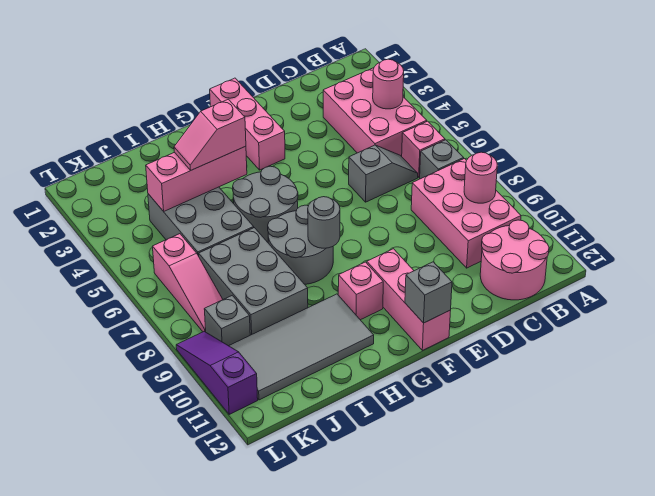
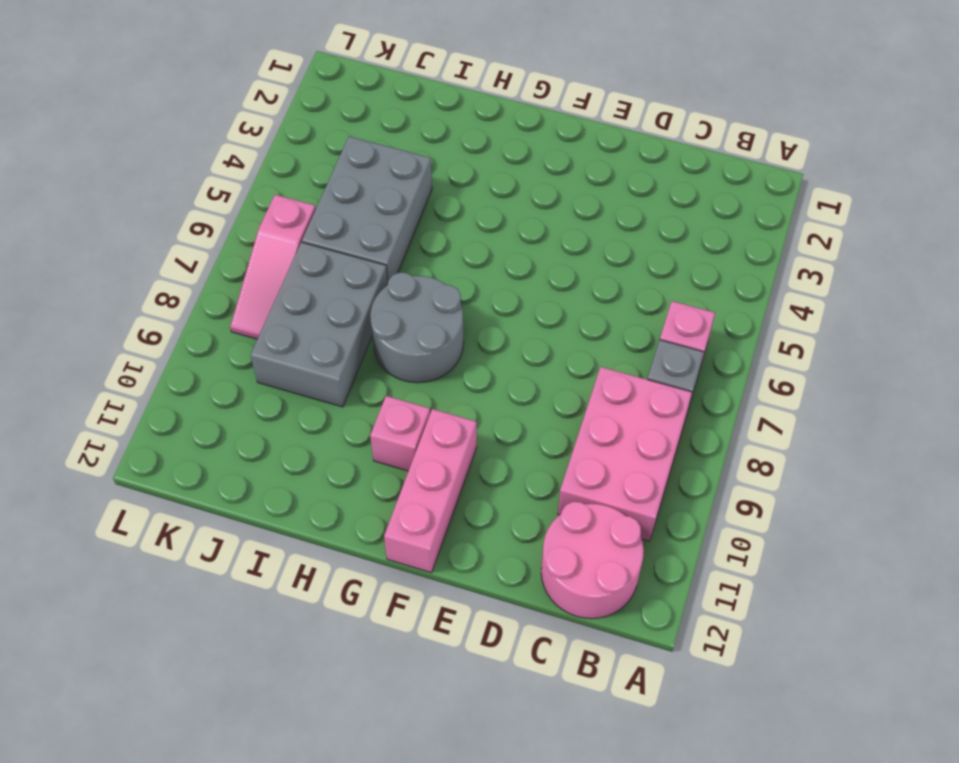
none -> pink 2x3 brick [323,68,427,157]
none -> grey 1x2 slope [349,145,418,202]
none -> pink 1x3 brick [210,78,285,170]

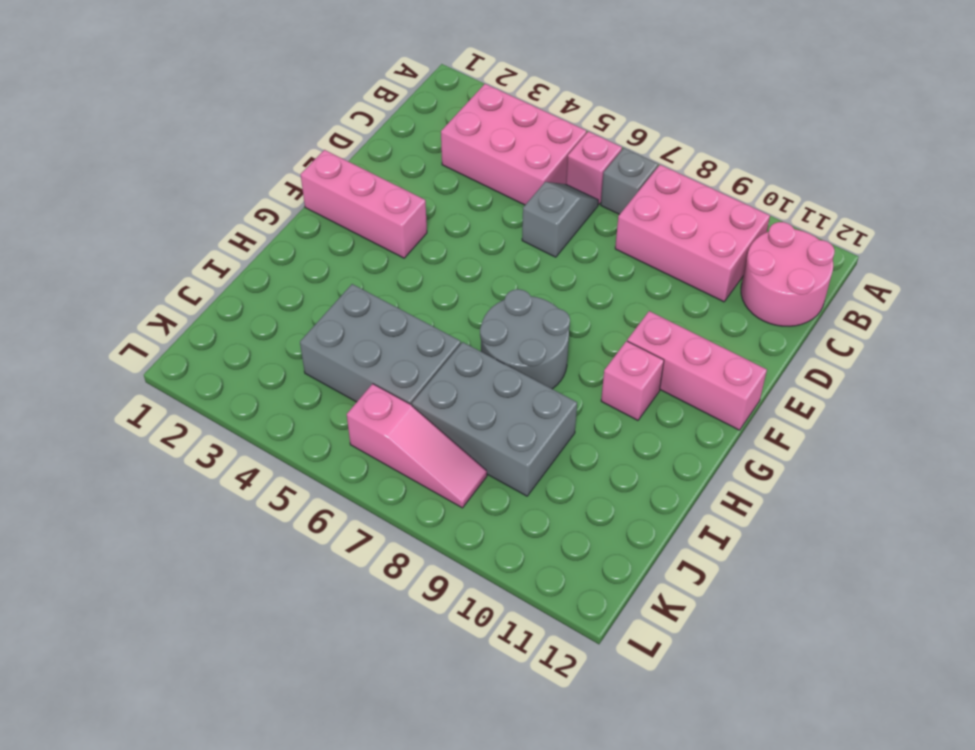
none -> grey 2x2 round brick [233,166,298,242]
none -> grey 2x4 tile [229,294,374,400]
none -> grey 1x1 brick [204,295,250,346]

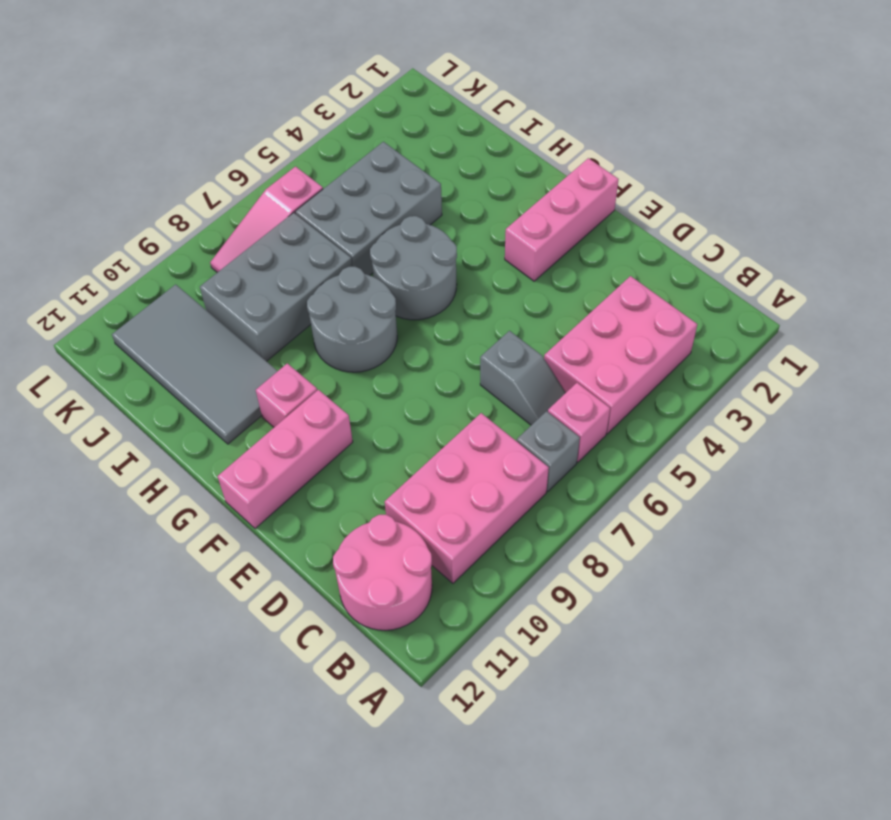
none -> grey 1x1 brick [204,295,250,346]
none -> purple 1x3 slope [176,332,258,414]
none -> pink 1x1 round brick [373,59,404,109]

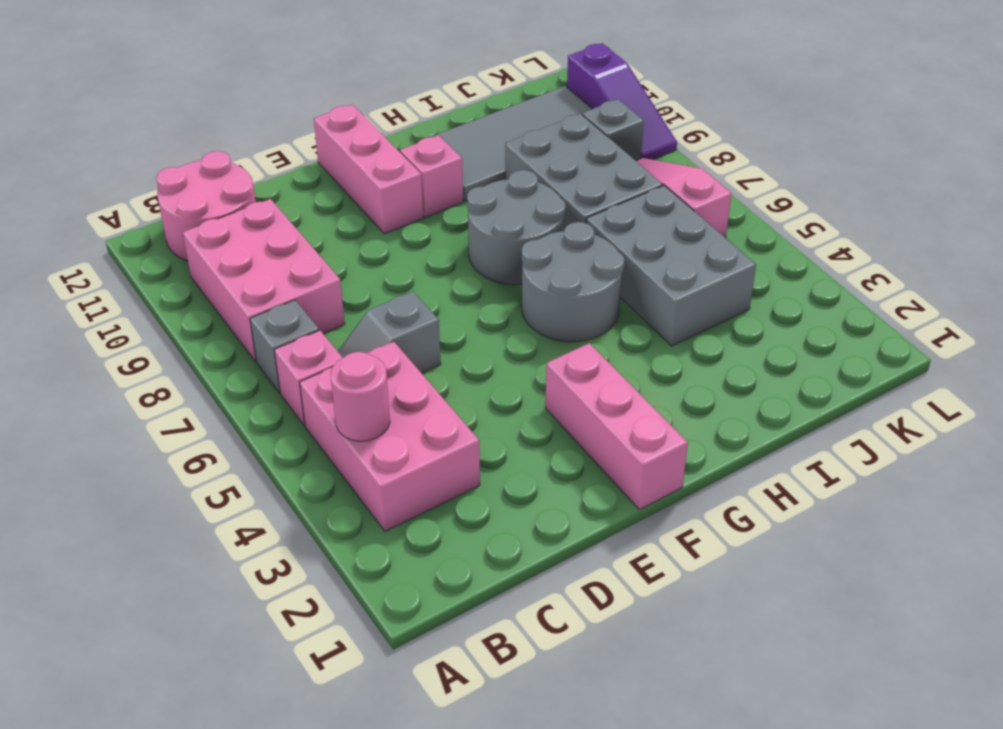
none -> pink 1x1 round brick [464,152,497,203]
none -> grey 1x1 brick [405,262,452,323]
none -> grey 1x1 round brick [308,197,340,248]

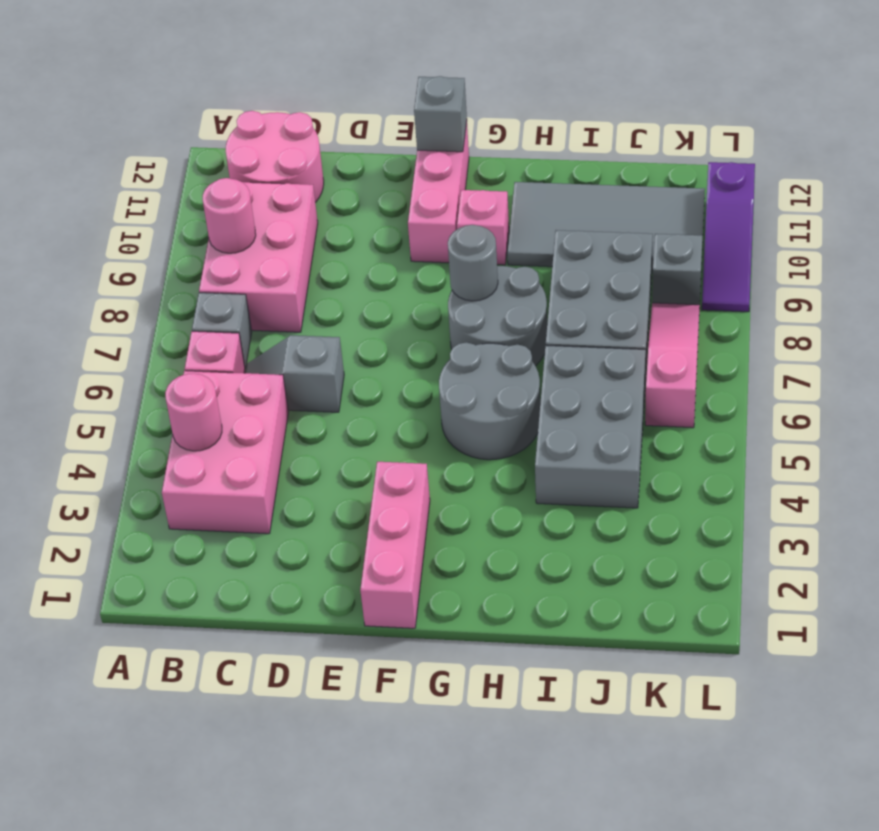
none -> pink 1x3 brick [146,146,247,211]
none -> pink 1x2 slope [174,99,246,170]

